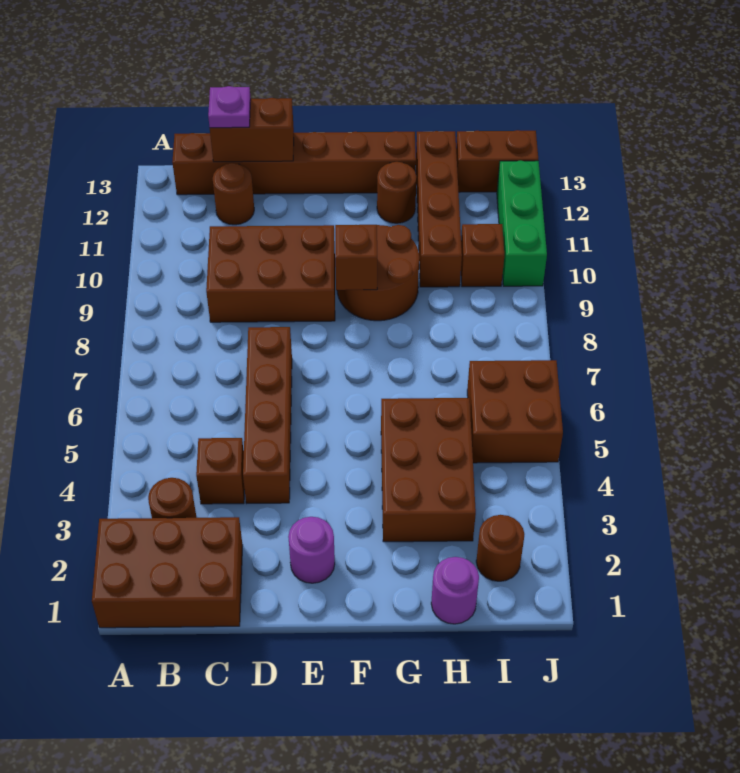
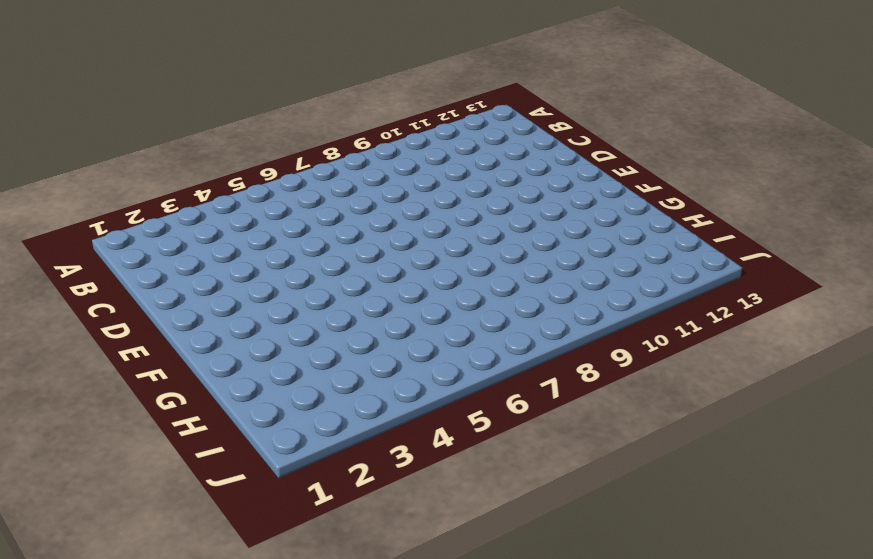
none -> brown 2x3 brick [92,517,243,628]
none -> brown 1x1 round brick [148,478,197,518]
none -> brown 1x6 brick [172,131,416,195]

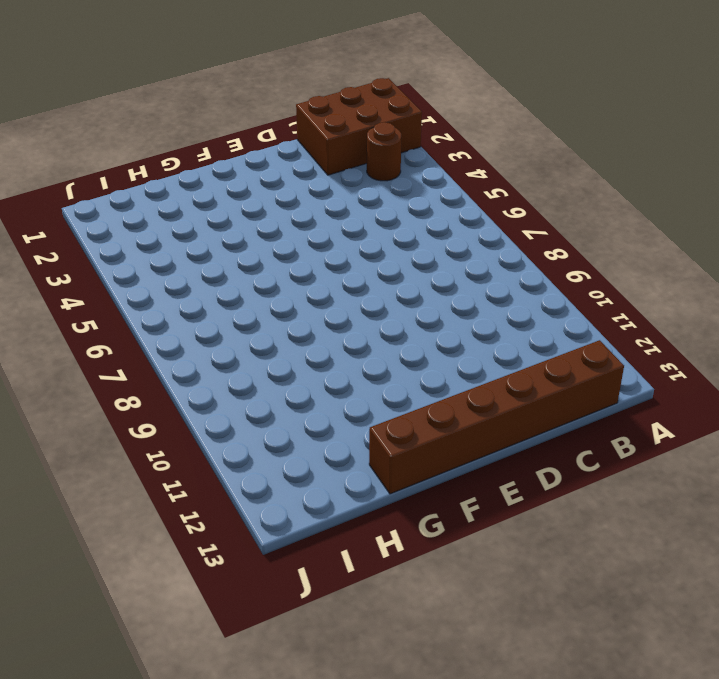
none -> brown 1x1 brick [196,438,245,504]
none -> brown 2x3 brick [206,225,335,322]
none -> brown 1x1 round brick [213,163,254,225]

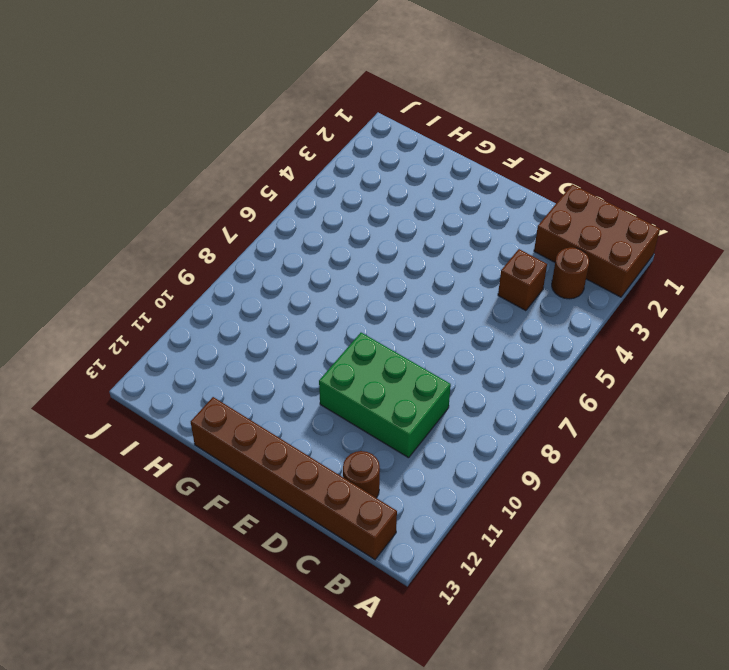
green 2x3 brick [319,333,451,458] -> brown 2x3 brick [206,225,335,322]
none -> brown 1x4 brick [243,327,292,503]
none -> purple 1x1 round brick [288,517,335,583]
none -> brown 2x2 round brick [337,225,419,321]

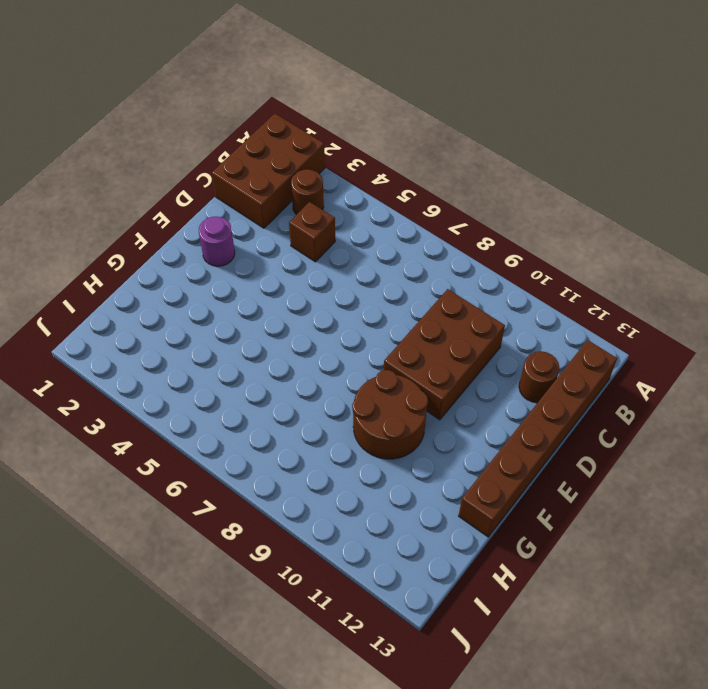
none -> brown 1x4 brick [243,327,292,503]
none -> brown 2x3 brick [381,398,476,542]
none -> brown 1x1 round brick [377,162,416,223]

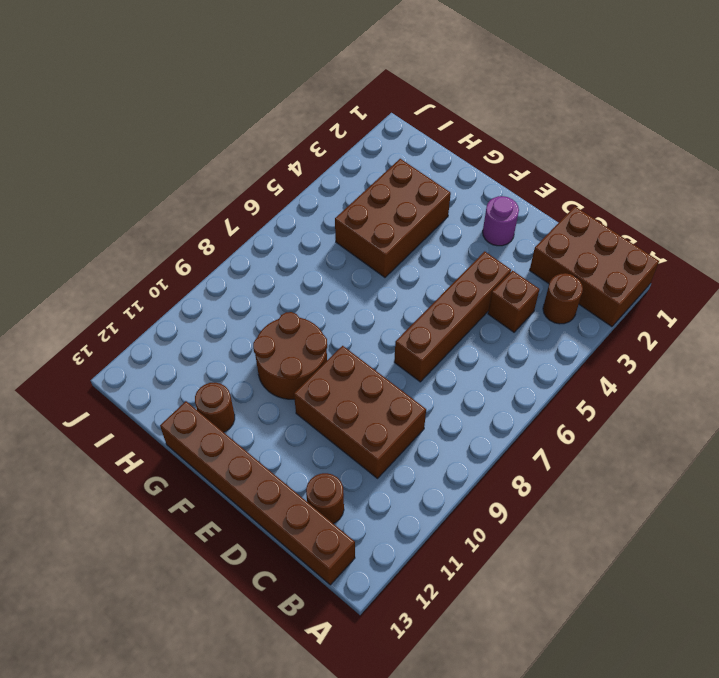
none -> purple 1x1 round brick [431,557,479,624]
none -> brown 1x4 brick [416,131,462,287]
none -> brown 1x1 round brick [476,515,524,581]

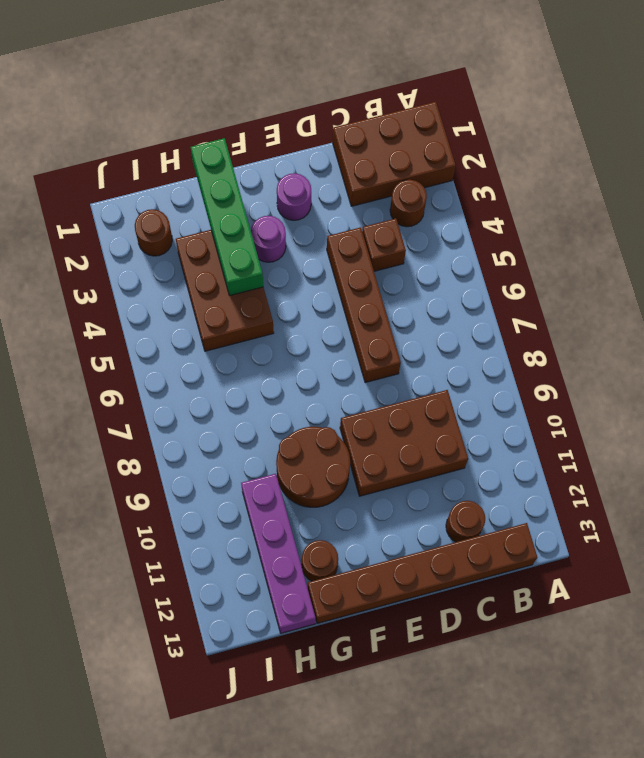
purple 1x1 round brick [251,216,286,262] -> purple 1x1 round brick moved to [431,557,479,624]
green 1x4 brick [191,138,263,296] -> none
purple 1x4 brick [241,474,316,633] -> brown 1x4 brick [416,131,462,287]
none -> brown 2x2 brick [467,360,563,463]
none -> brown 1x1 brick [461,224,504,287]
none -> brown 1x2 brick [456,130,538,192]

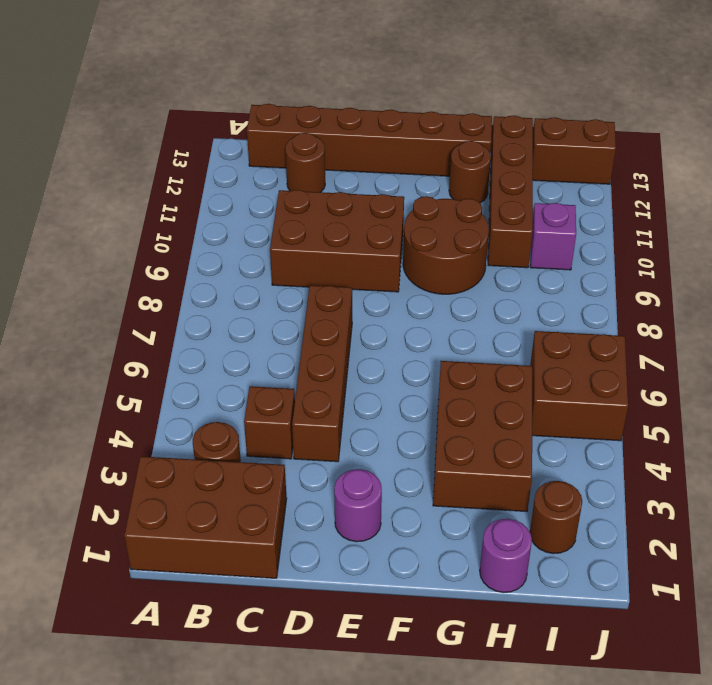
purple 1x1 brick [530,203,576,270] -> brown 1x1 brick [461,224,504,287]
none -> green 1x3 brick [497,161,547,286]
none -> brown 1x2 brick [210,98,294,162]
none -> brown 1x1 brick [335,225,377,290]

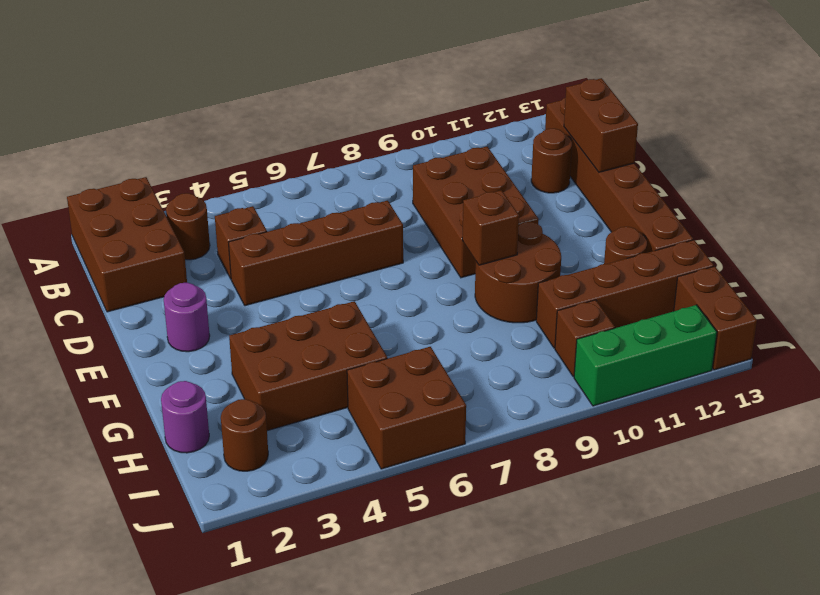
none -> purple 1x1 plate [208,86,251,128]

